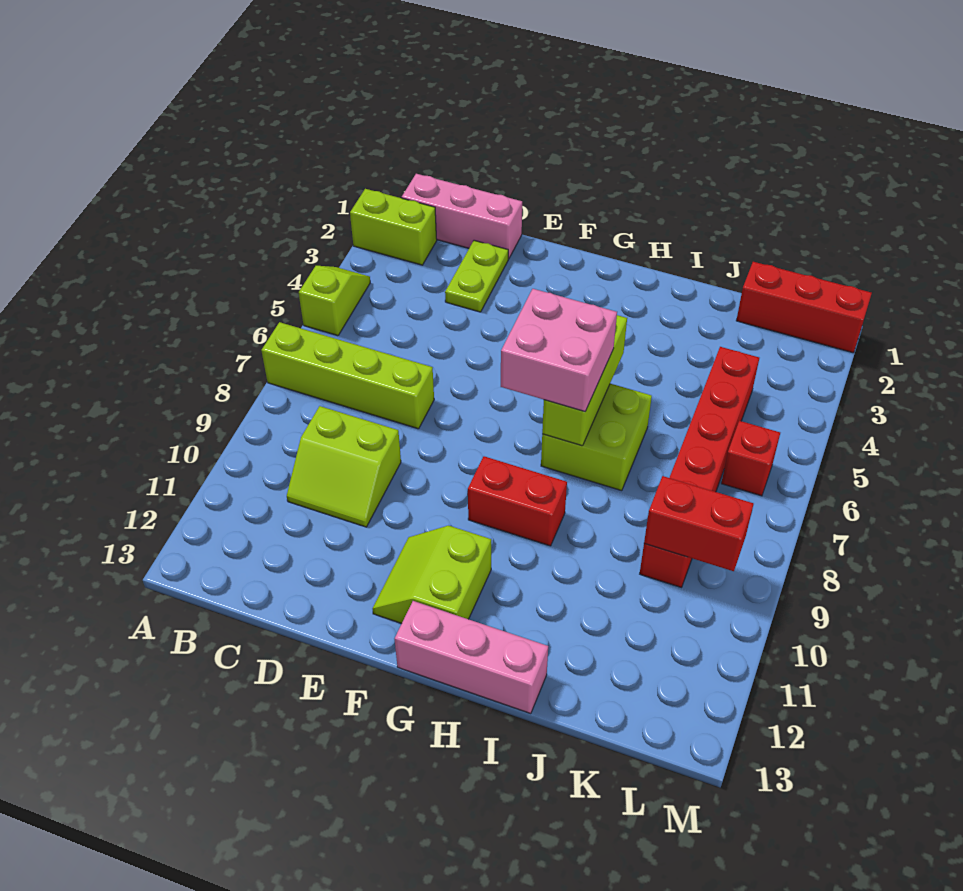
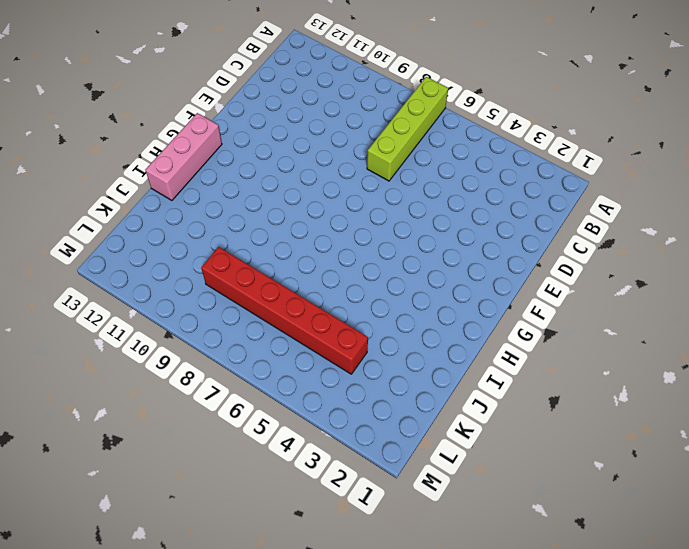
none -> lime 1x2 brick [350,189,437,265]
none -> lime 1x2 slope [299,266,370,336]
none -> pink 1x3 brick [402,174,522,259]

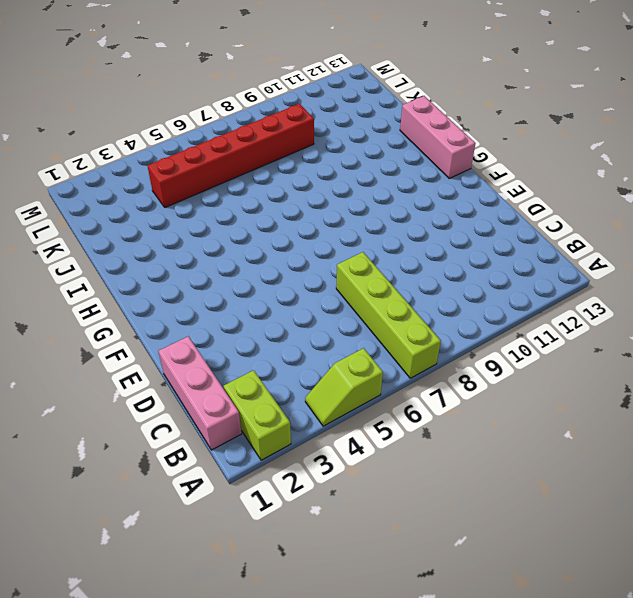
none -> lime 2x2 slope [287,406,401,527]
none -> lime 1x2 plate [445,240,508,312]
none -> lime 2x2 slope [372,526,491,624]

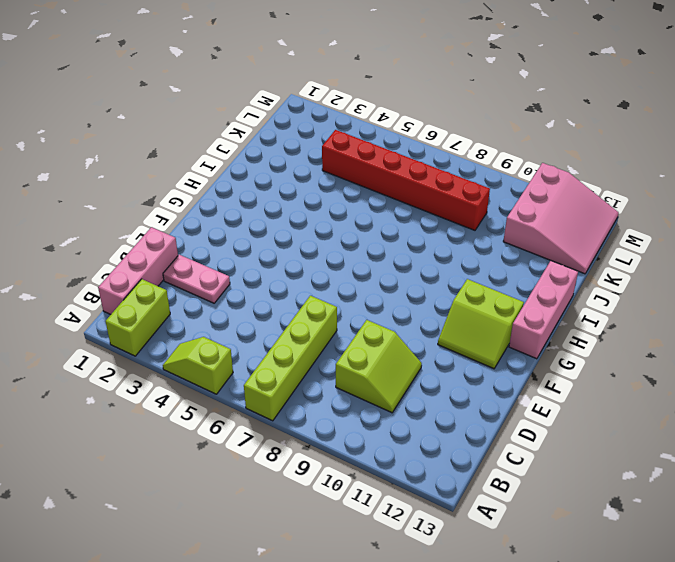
pink 1x2 plate [163,255,230,303] -> lime 1x2 plate [445,240,508,312]
pink 3x3 slope [503,163,619,274] -> none
none -> red 1x2 brick [468,456,567,546]
none -> lime 2x2 brick [541,384,652,491]
none -> red 1x3 brick [736,262,872,353]

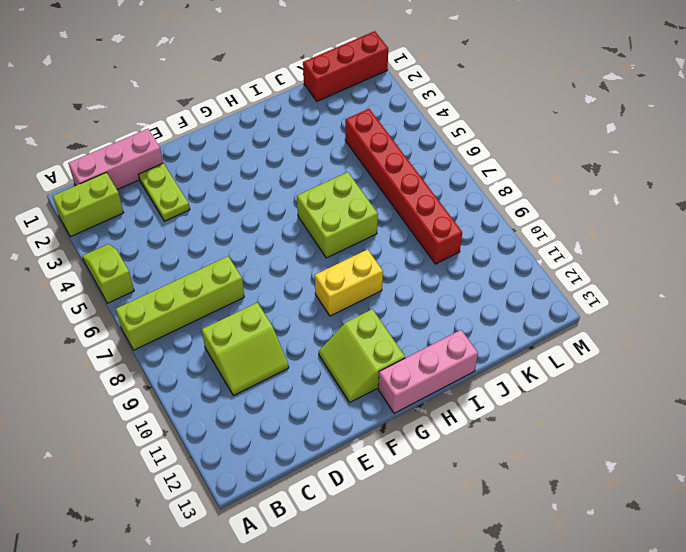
yellow 1x2 brick [315,249,383,316] -> red 1x2 brick [468,456,567,546]
none -> red 1x1 brick [721,421,780,496]
none -> lime 1x3 brick [542,315,627,446]
none -> red 1x2 brick [644,476,753,571]

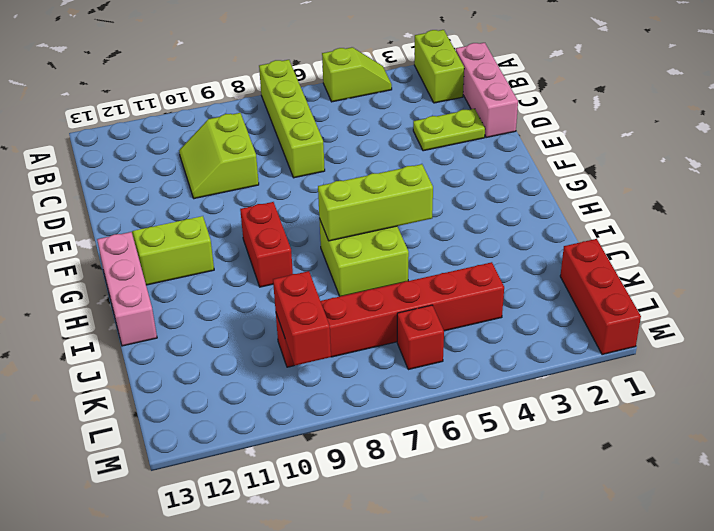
none -> pink 2x2 brick [501,289,617,412]

